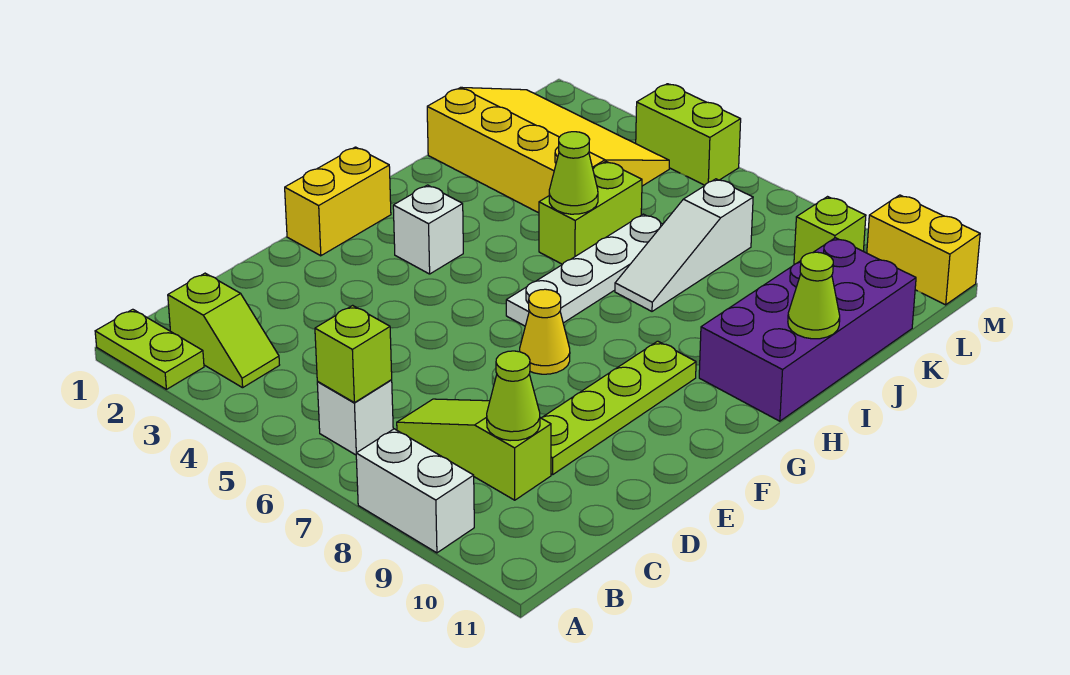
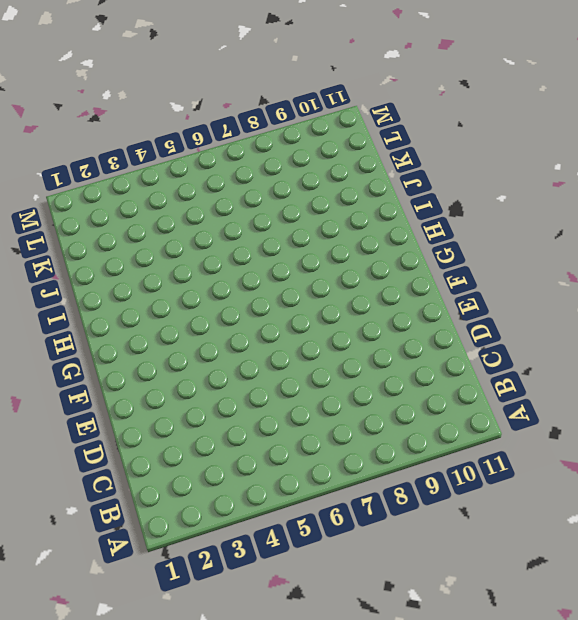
none -> lime 1x2 plate [95,309,204,389]
none -> white 1x2 brick [356,429,474,553]
none -> lime 1x2 slope [168,273,279,388]

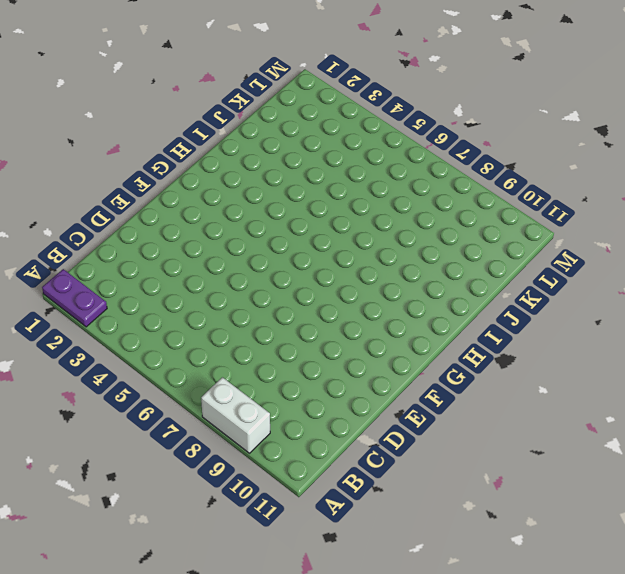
purple 1x2 plate [42,269,107,327] -> lime 1x2 plate [95,309,204,389]
none -> lime 1x2 slope [168,273,279,388]
none -> white 1x1 brick [317,380,393,455]
none -> lime 1x3 slope [397,399,551,500]

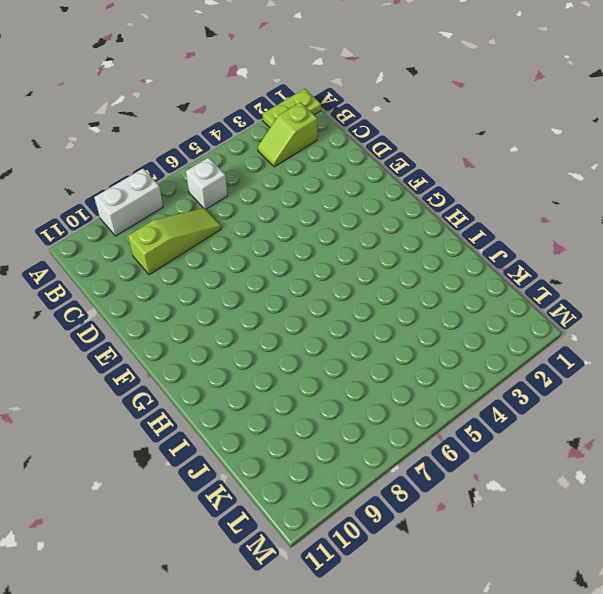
none -> lime 1x4 plate [542,341,696,475]
none -> yellow 1x2 brick [285,147,391,256]
none -> yellow 1x1 cone [520,289,570,374]

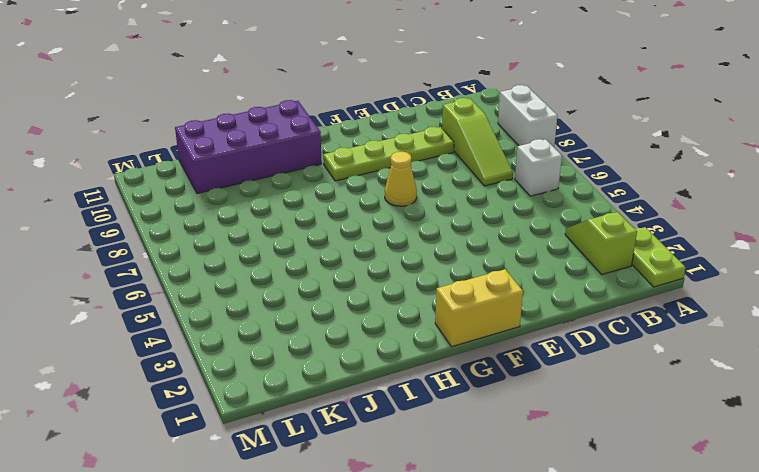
none -> white 1x1 brick [393,185,463,274]
none -> white 1x4 plate [506,214,663,326]
none -> lime 1x2 brick [539,162,642,264]

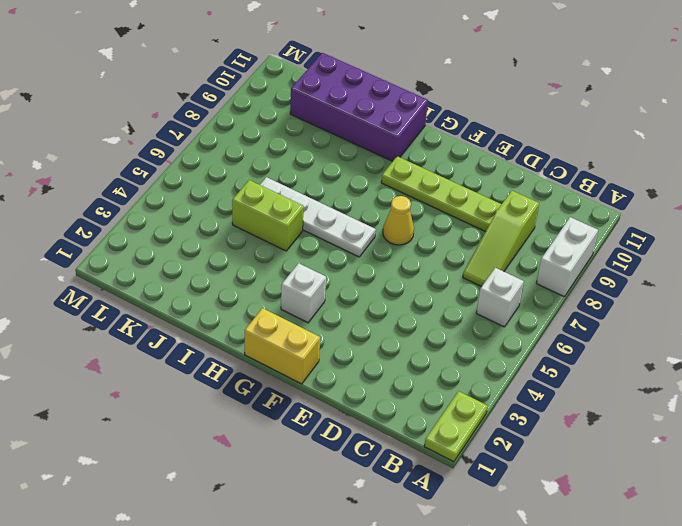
none -> lime 1x2 slope [168,273,279,388]
none -> white 1x3 slope [615,179,753,311]
none -> yellow 3x4 slope [427,87,669,213]

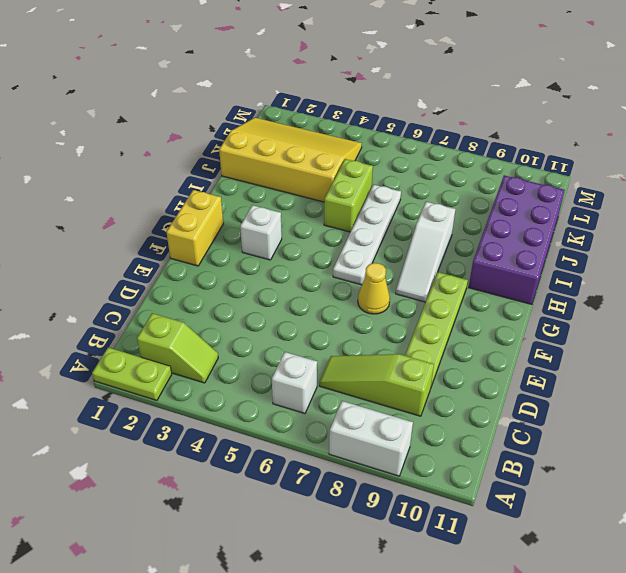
white 1x3 slope [396,202,455,302] -> white 1x3 slope moved to [615,179,753,311]
none -> lime 1x1 brick [794,197,866,265]
none -> lime 1x2 brick [636,84,741,185]
none -> yellow 1x2 brick [867,195,980,305]

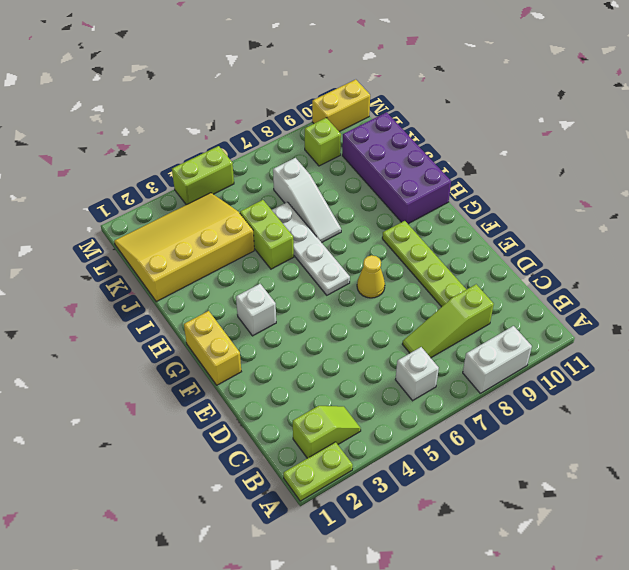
none -> lime 1x1 brick [315,305,392,403]
none -> lime 1x1 cone [487,351,540,441]
none -> lime 1x1 cone [549,132,598,214]

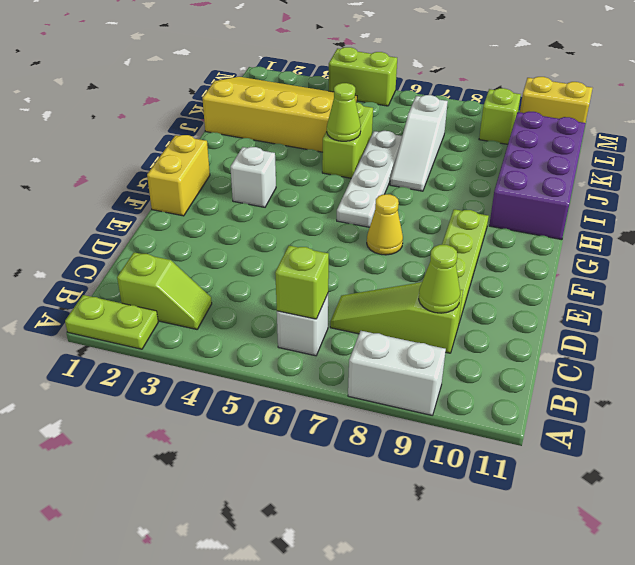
none -> lime 1x1 cone [788,252,840,339]

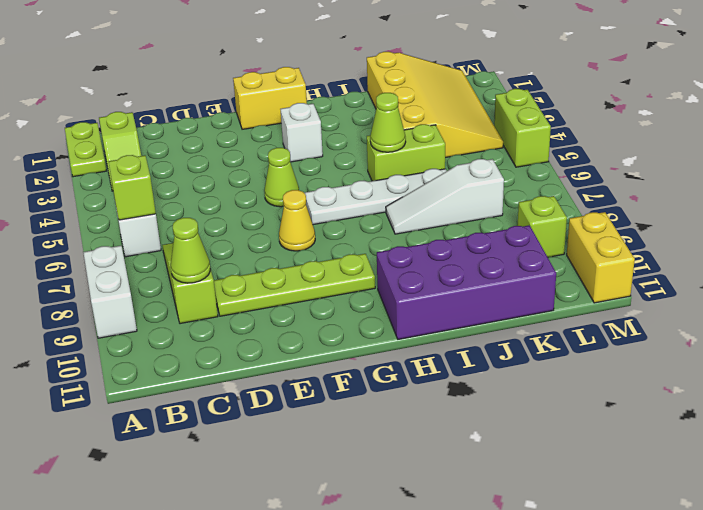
lime 1x1 cone [264,148,299,207] -> lime 1x1 cone moved to [788,252,840,339]

